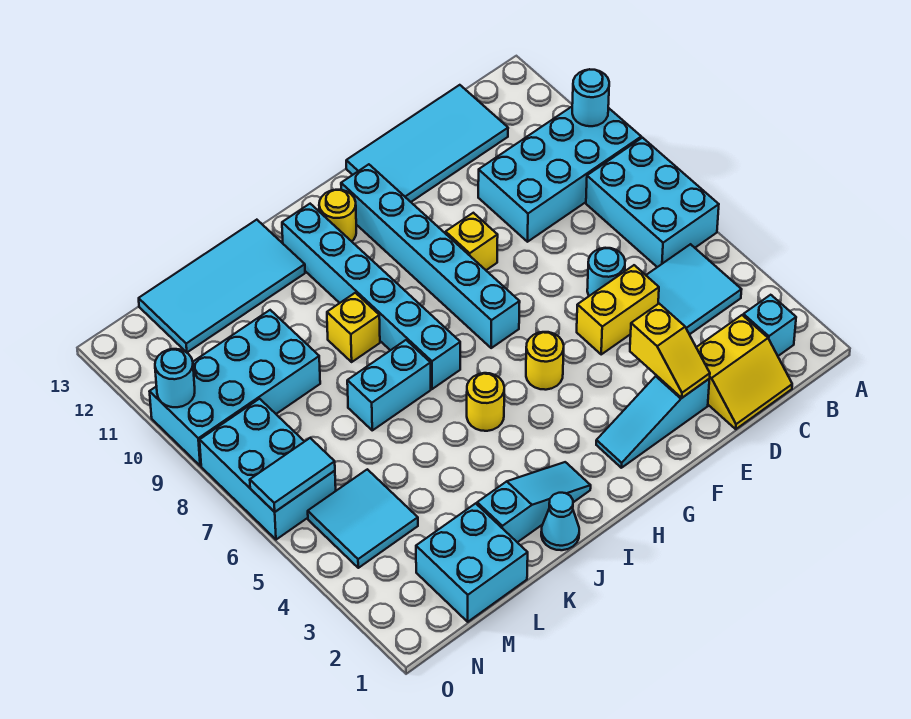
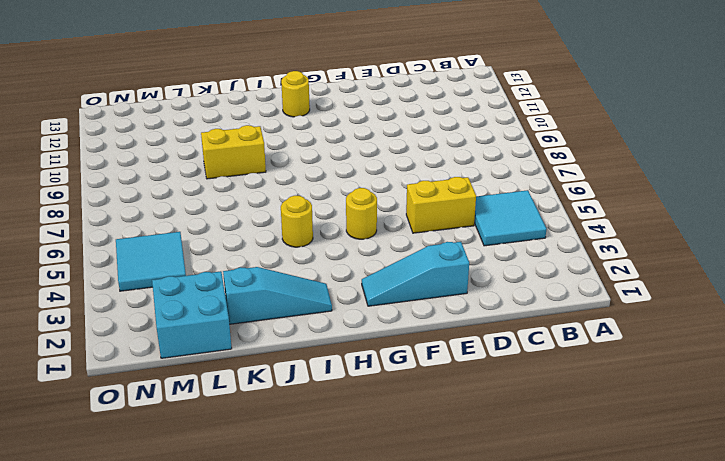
yellow 1x2 brick [201,125,266,179] -> yellow 1x1 brick [327,293,380,362]
none -> cyan 2x3 brick [586,138,719,267]
none -> cyan 2x4 brick [478,107,641,242]
none -> cyan 1x1 brick [743,295,796,356]

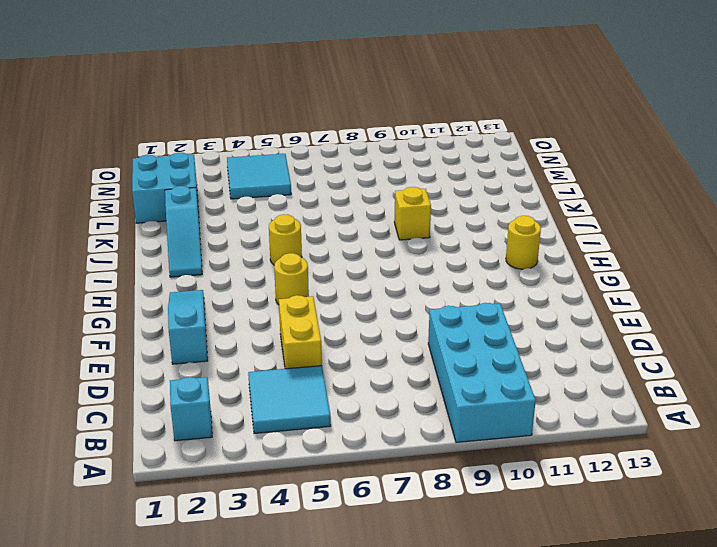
none -> cyan 2x3 brick [586,138,719,267]
none -> yellow 2x2 slope [696,315,792,429]
none -> cyan 2x4 tile [346,85,508,202]

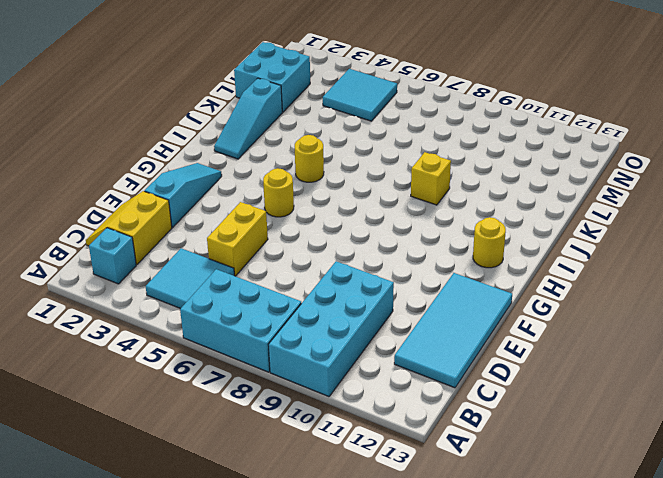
none -> cyan 1x1 round brick [587,248,625,296]
none -> yellow 1x1 brick [446,213,498,270]
none -> cyan 1x6 brick [341,164,520,348]

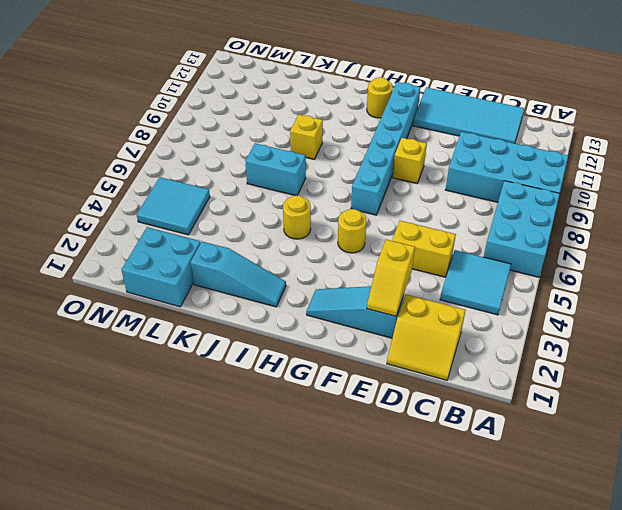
none -> cyan 1x1 brick [743,295,796,356]
none -> cyan 1x1 round brick [587,248,625,296]
none -> cyan 1x6 brick [282,204,460,389]

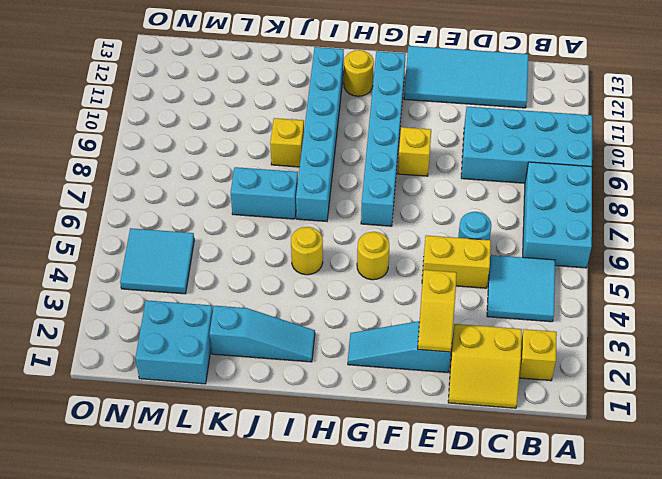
yellow 1x1 brick [519,329,557,381] -> cyan 1x1 brick [743,295,796,356]
none -> cyan 1x1 cone [541,493,579,550]
none -> cyan 2x4 tile [139,220,305,352]
none -> cyan 2x4 brick [149,310,320,466]

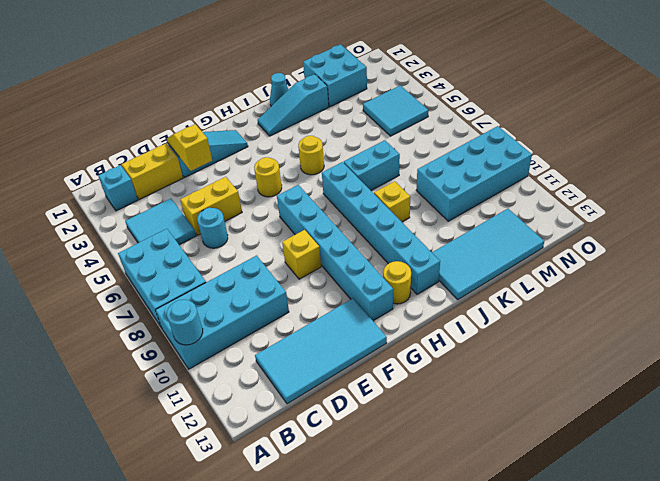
none -> cyan 2x3 brick [200,399,336,540]
none -> cyan 1x2 tile [250,438,335,512]
none -> cyan 1x1 round brick [155,349,195,407]

